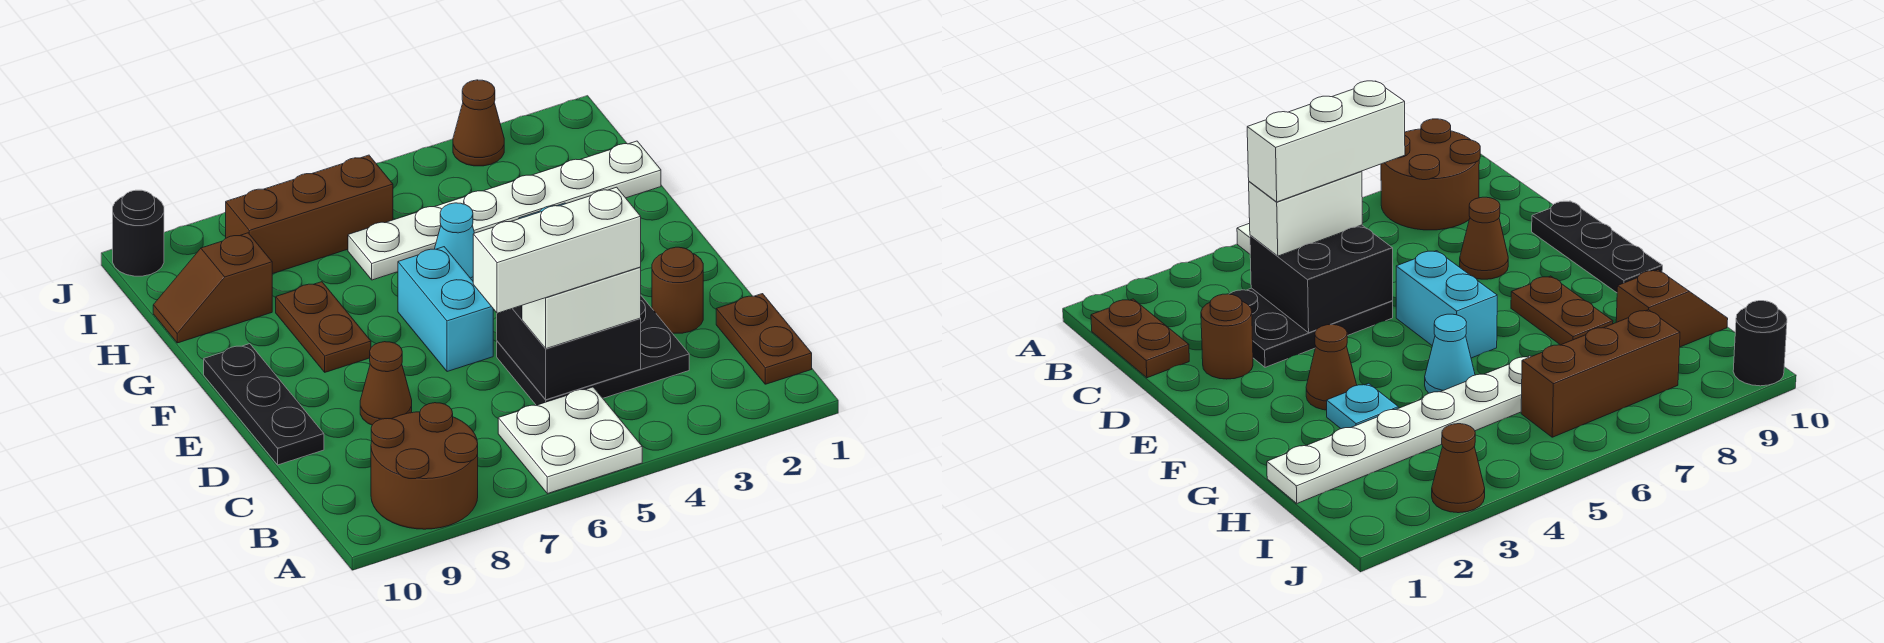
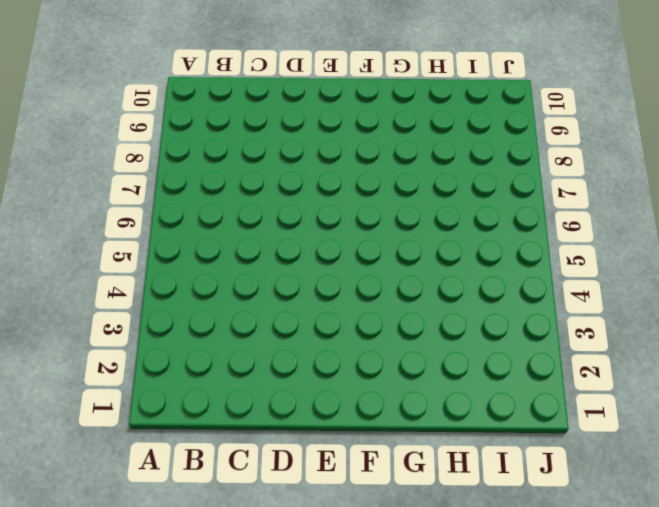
none -> white 2x2 plate [498,387,642,494]
none -> brown 2x2 round brick [371,403,478,529]
none -> brown 1x2 plate [716,294,812,384]

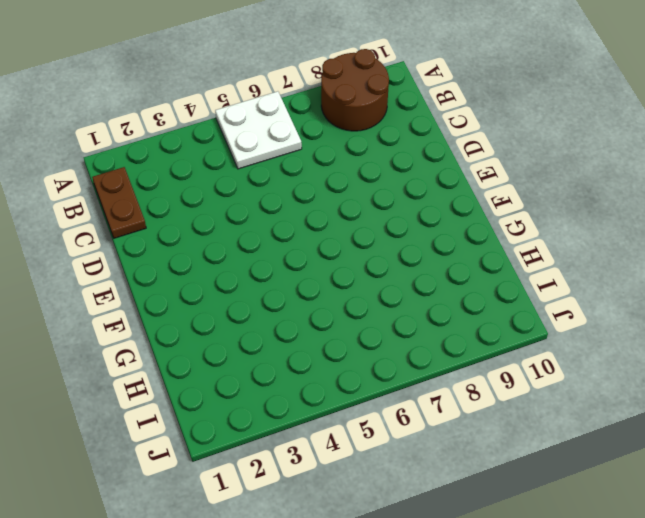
none -> black 2x3 plate [497,296,689,405]
none -> brown 1x1 round brick [652,247,703,333]
none -> brown 1x1 cone [360,342,412,425]

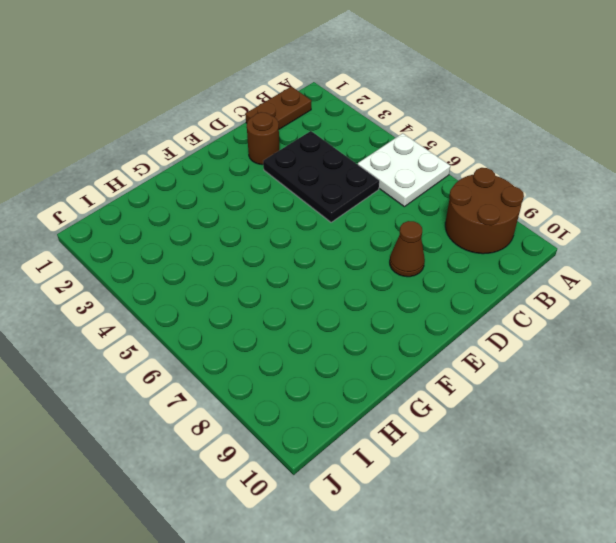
none -> black 1x3 plate [204,344,324,465]
none -> cyan 1x2 brick [398,247,493,372]
none -> brown 1x1 cone [1306,324,1357,410]

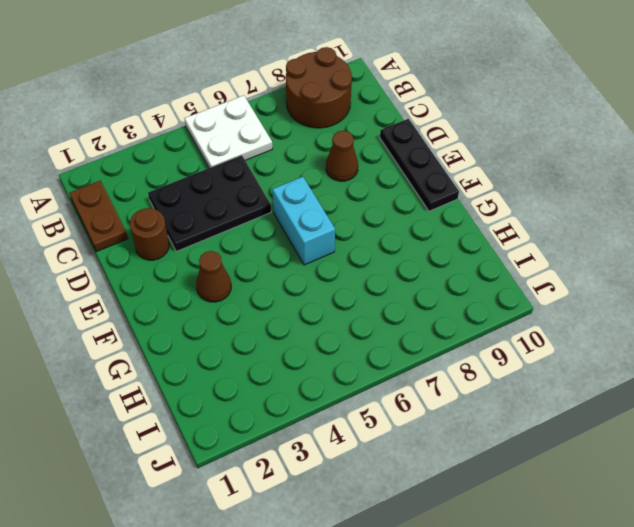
none -> brown 1x2 plate [276,282,371,372]
none -> cyan 1x1 plate [1327,383,1398,429]
none -> cyan 1x1 cone [435,203,474,281]

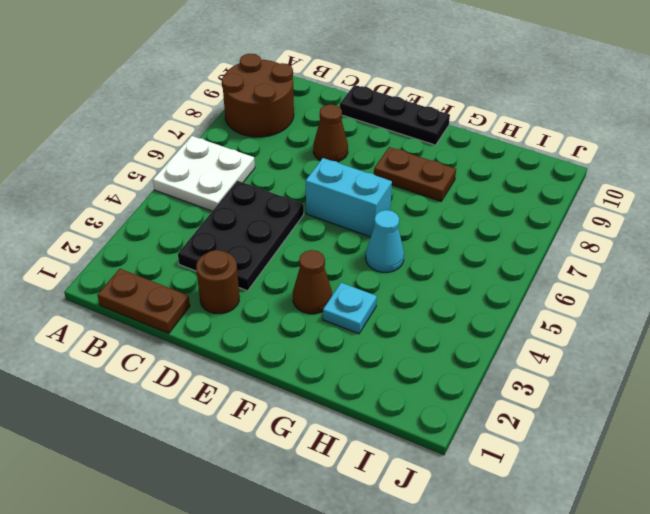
none -> white 1x6 plate [348,141,661,280]
none -> brown 1x2 slope [153,233,272,343]
none -> brown 1x3 brick [226,155,393,274]

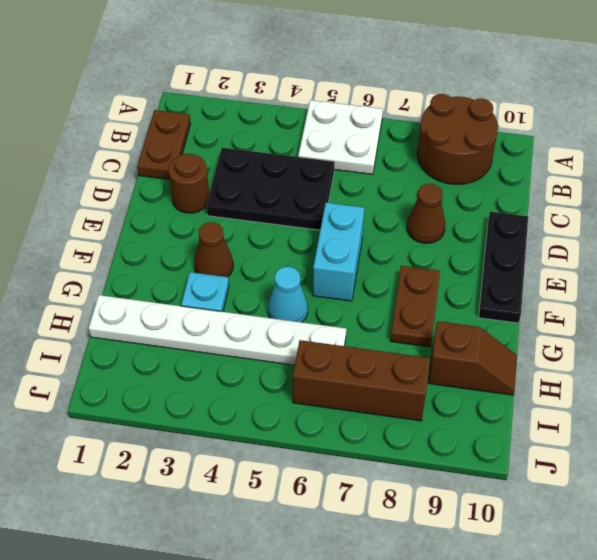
none -> brown 1x1 cone [453,80,504,166]
none -> black 1x1 round brick [113,190,164,276]
none -> black 2x2 brick [497,306,641,400]

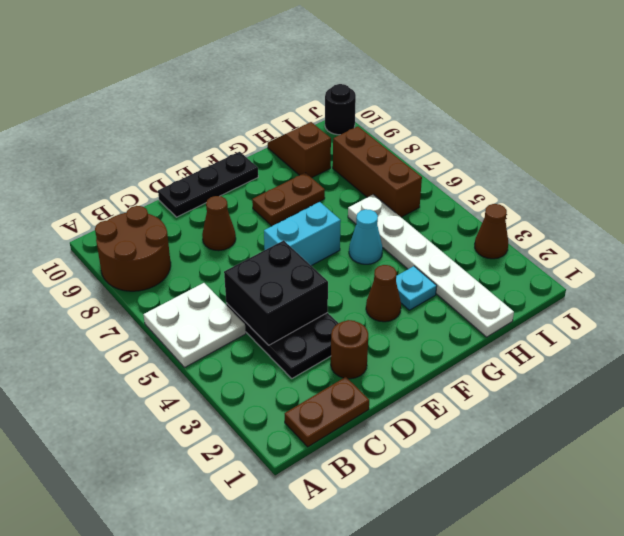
none -> white 1x2 brick [522,267,641,349]
none -> white 1x3 brick [473,187,641,313]

